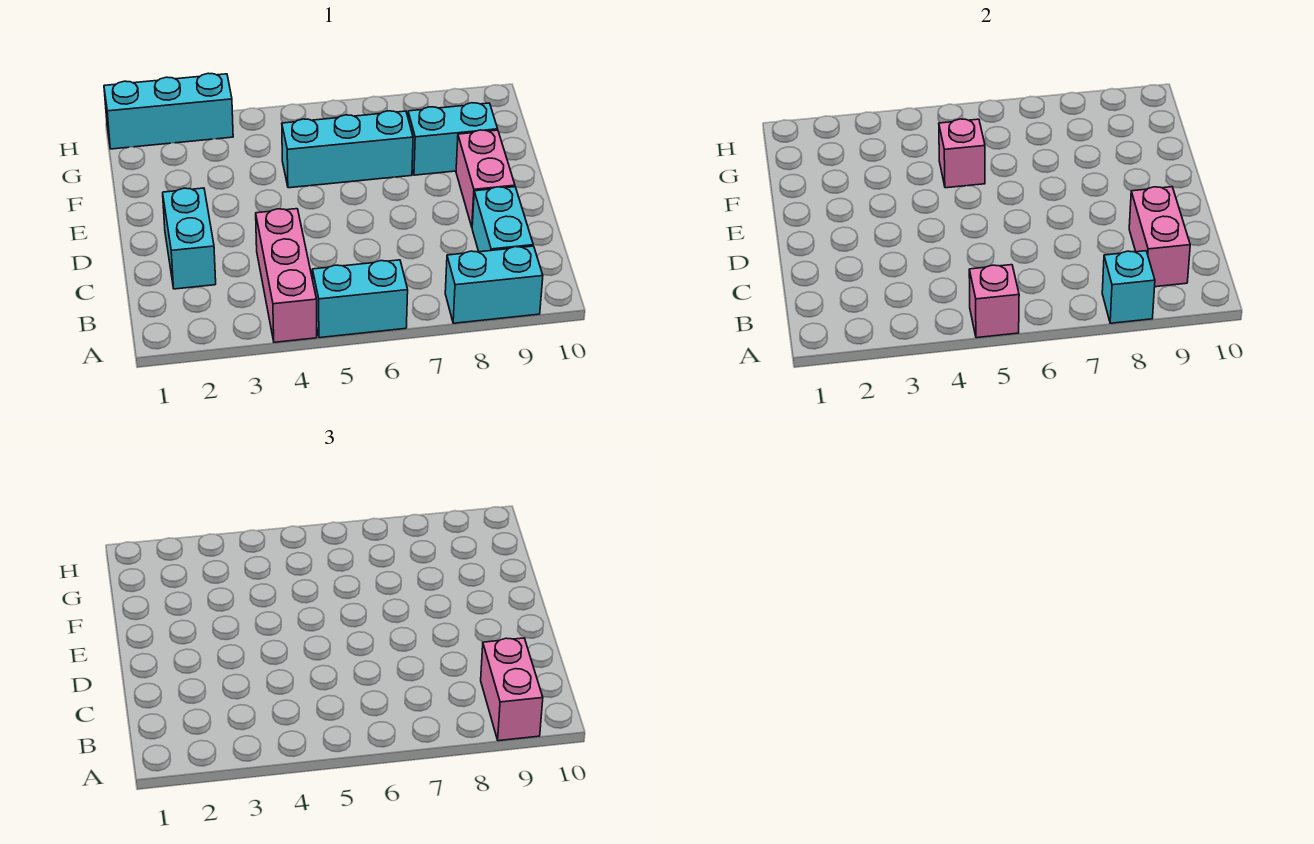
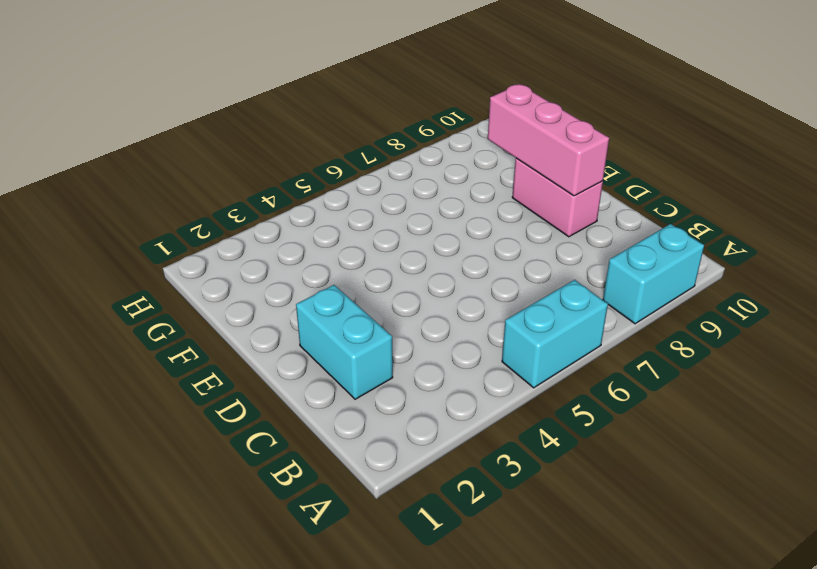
pink 1x3 brick [488,84,609,196] -> pink 1x3 brick moved to [256,209,317,342]
none -> cyan 1x2 brick [472,187,533,252]
none -> cyan 1x3 brick [282,111,413,188]
none -> cyan 1x2 brick [408,103,498,175]

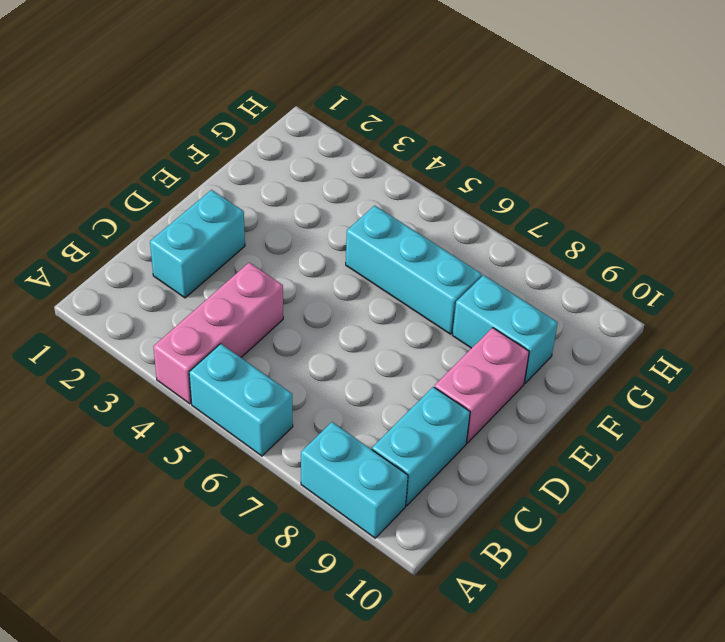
none -> cyan 1x3 brick [104,73,233,149]
none -> pink 1x1 brick [969,265,1019,338]
none -> cyan 1x1 brick [1102,251,1155,323]

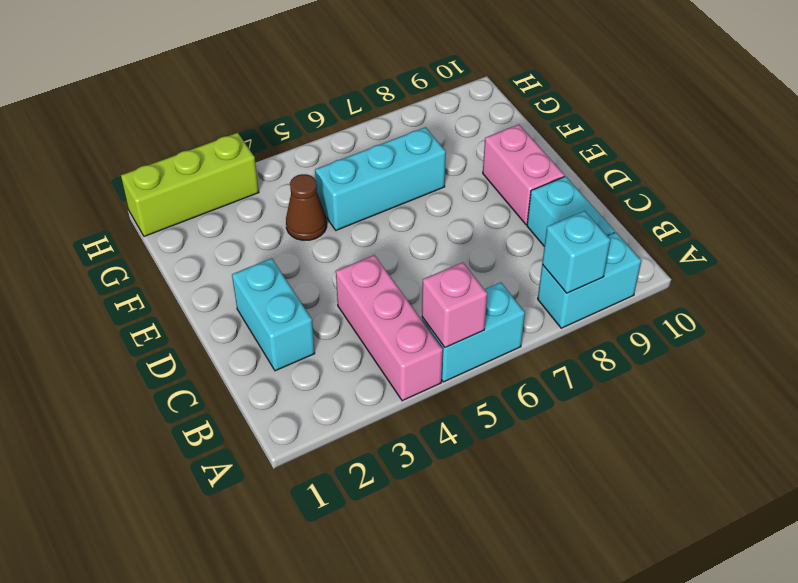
brown 1x1 cone [286,174,327,240] -> none
lime 1x3 brick [121,133,259,236] -> cyan 1x3 brick [104,73,233,149]
none -> cyan 1x2 brick [408,103,498,175]
none -> pink 1x2 brick [1129,187,1190,287]
none -> pink 1x1 brick [939,119,985,188]

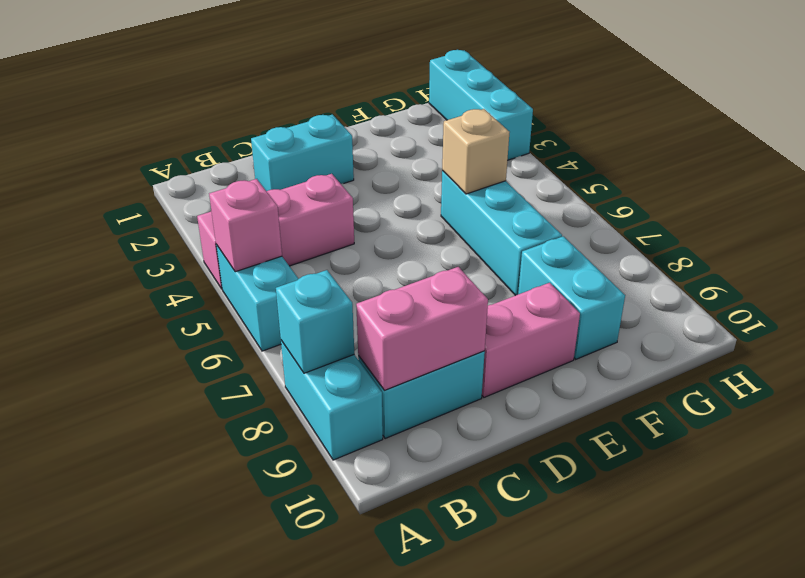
tan 1x1 brick [442,109,510,194] -> pink 1x1 brick [939,119,985,188]
none -> pink 1x2 brick [481,638,543,741]

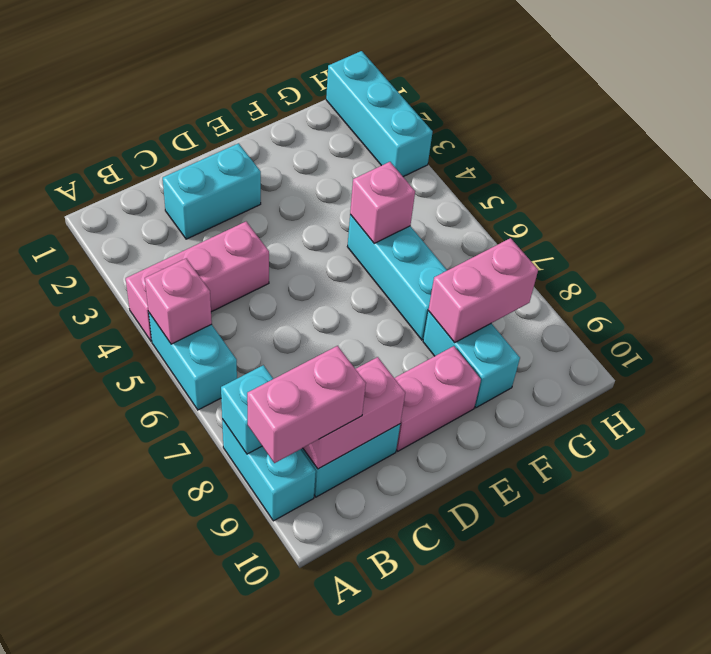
pink 1x2 brick [428,238,538,343] -> none

